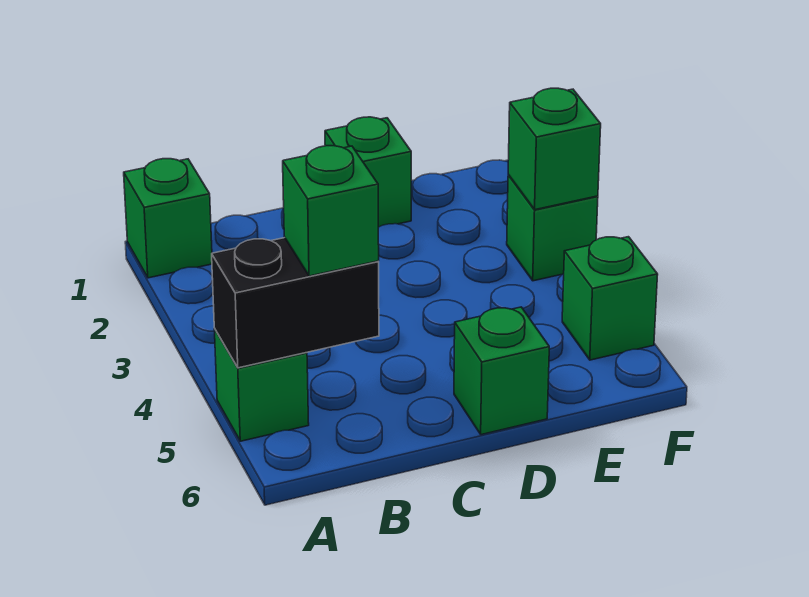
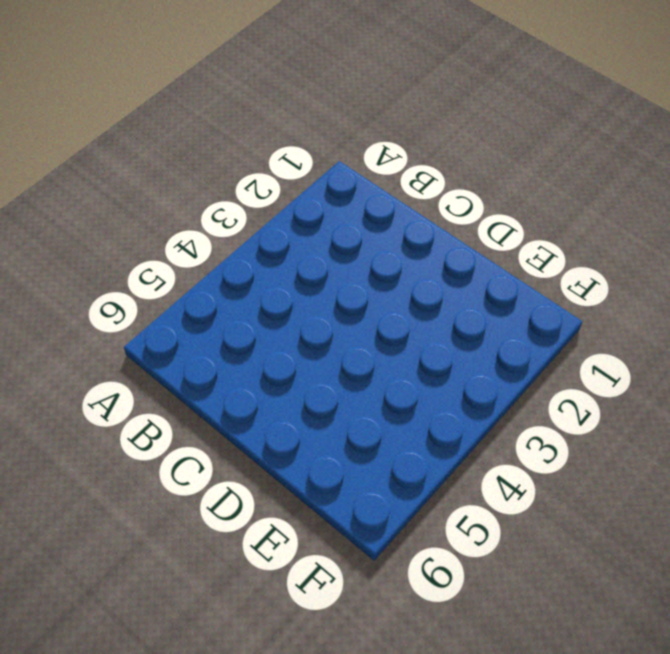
none -> green 1x1 brick [124,159,212,278]
none -> green 1x1 brick [214,329,309,441]

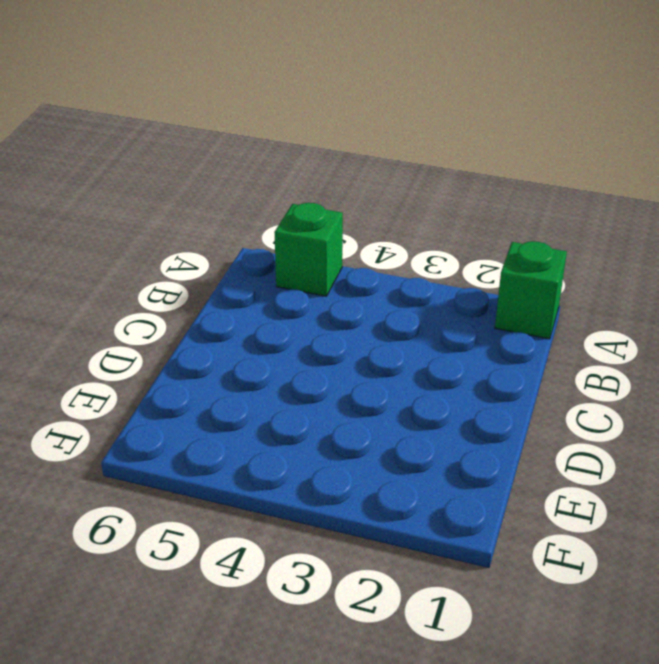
none -> green 1x1 brick [325,117,411,227]
none -> green 1x1 brick [454,307,549,435]

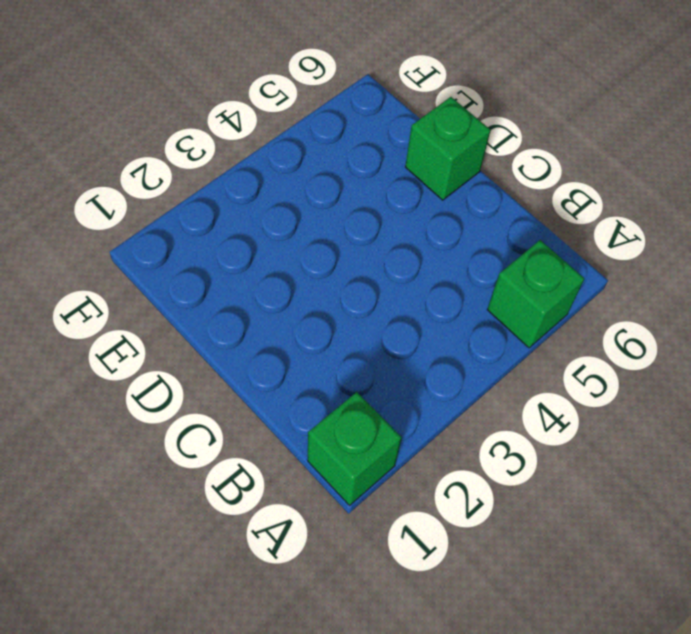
none -> green 1x1 brick [325,117,411,227]
none -> green 1x1 brick [507,175,598,281]

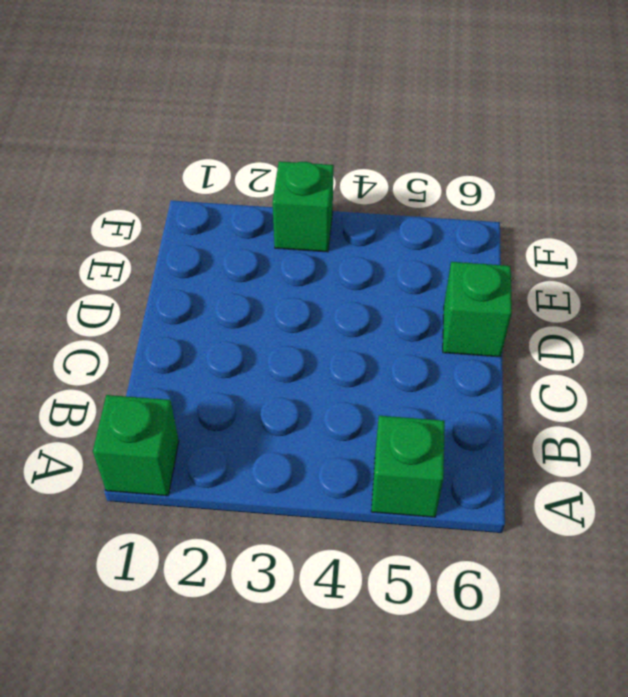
none -> green 1x1 brick [325,117,411,227]
none -> green 1x1 brick [562,237,658,360]

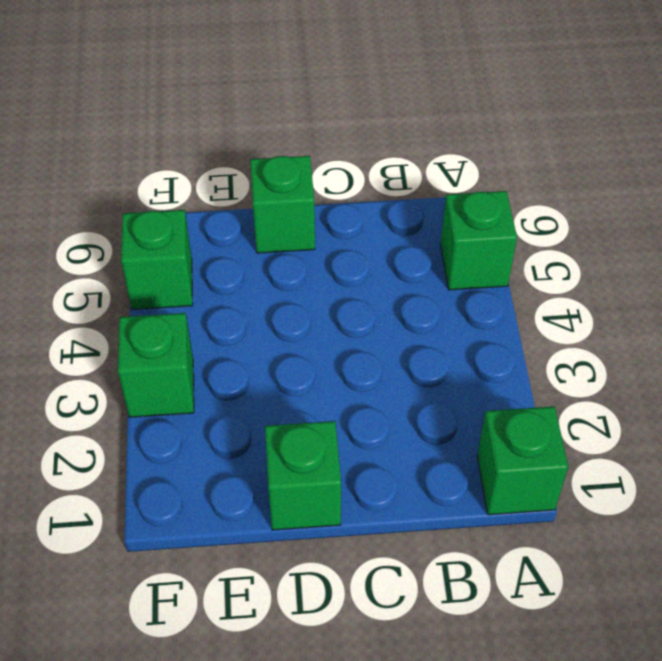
none -> black 1x2 brick [212,238,379,368]
none -> green 1x1 brick [508,88,601,210]

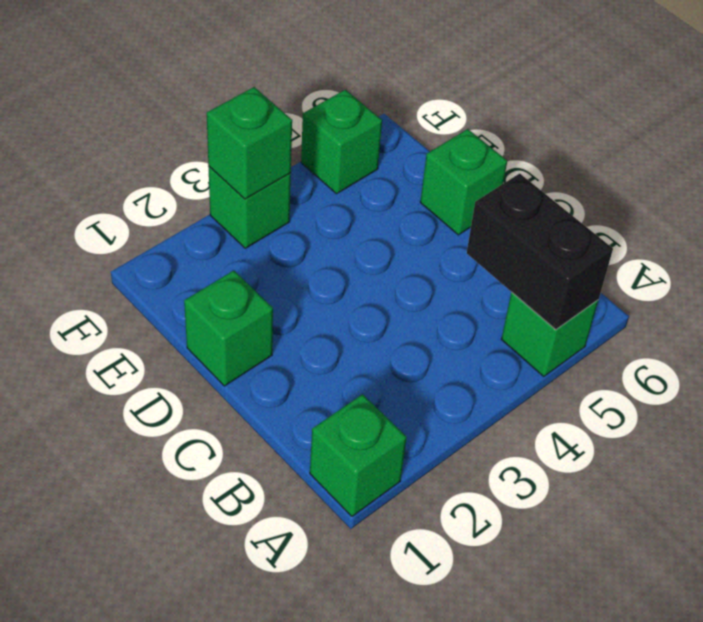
none -> green 1x1 brick [283,146,379,276]

